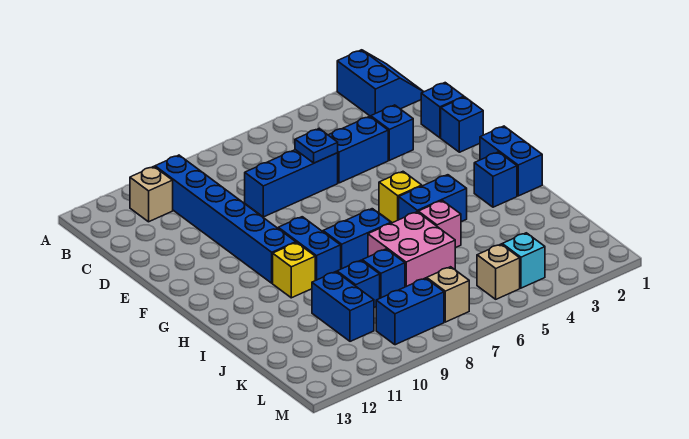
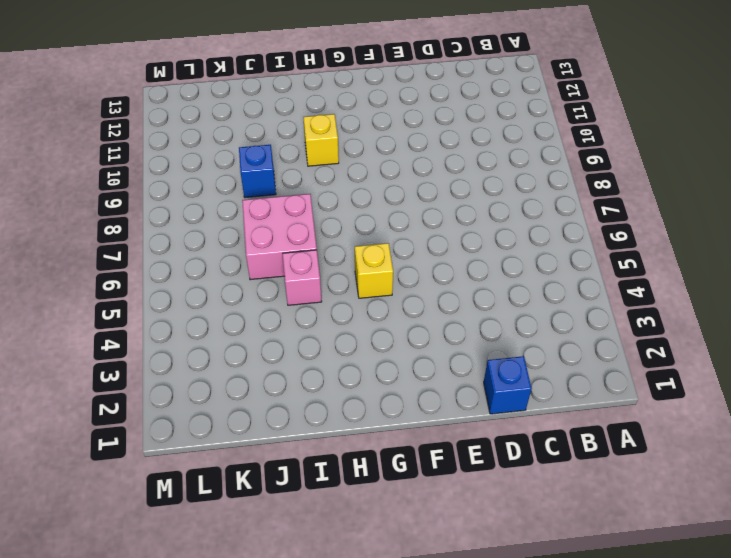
none -> blue 2x2 slope [337,50,423,116]
none -> blue 1x6 brick [155,155,296,283]
none -> tan 1x1 brick [130,167,173,222]

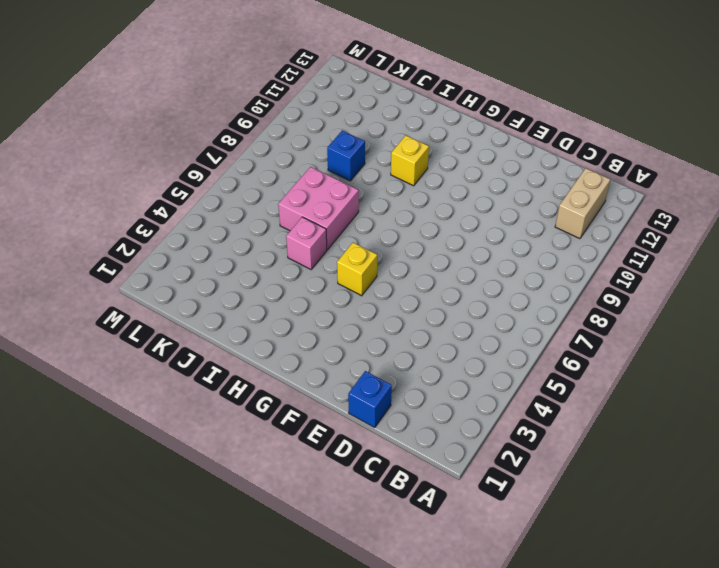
tan 1x2 brick [555,168,610,239] -> tan 1x1 brick [130,167,173,222]
none -> blue 2x2 slope [337,50,423,116]
none -> blue 1x6 brick [155,155,296,283]
none -> blue 1x1 brick [371,105,413,160]

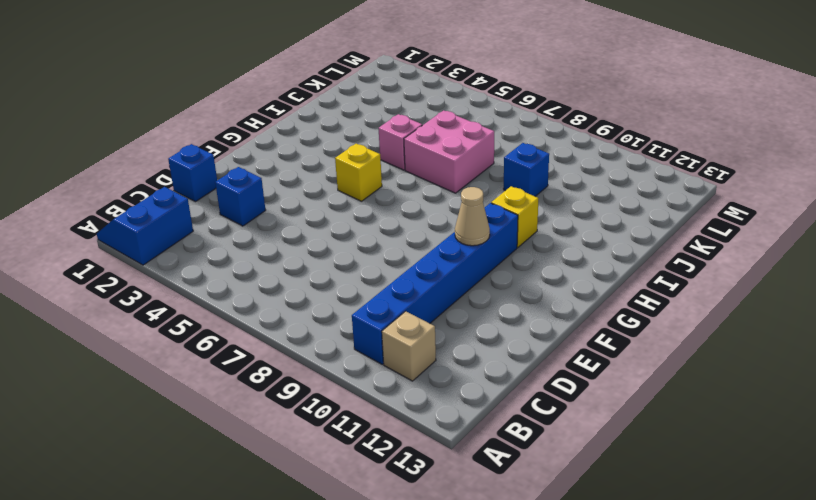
tan 1x1 cone [455,187,490,246] -> none
none -> blue 1x2 brick [329,116,388,183]
none -> blue 1x3 brick [245,150,338,217]
none -> blue 1x1 brick [441,97,483,152]

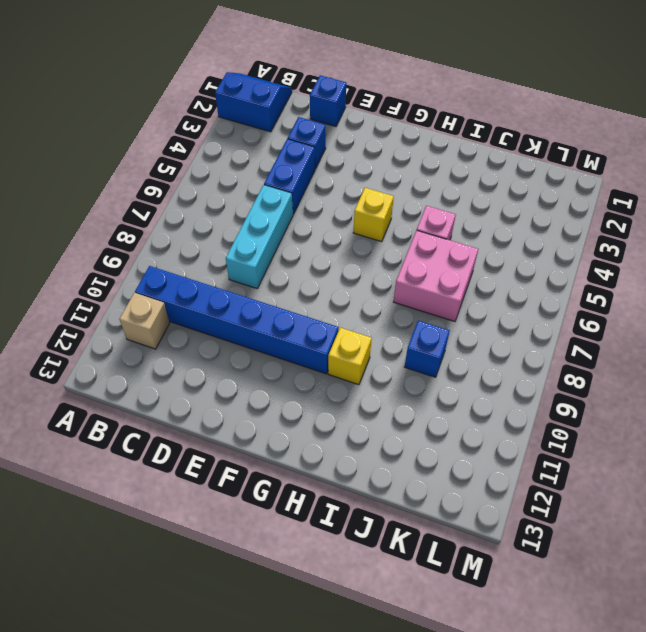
cyan 1x3 brick [226,185,293,289] -> blue 1x3 brick [245,150,338,217]
none -> blue 1x1 brick [441,97,483,152]
none -> blue 1x2 brick [480,126,542,196]
none -> blue 1x2 brick [278,217,341,280]

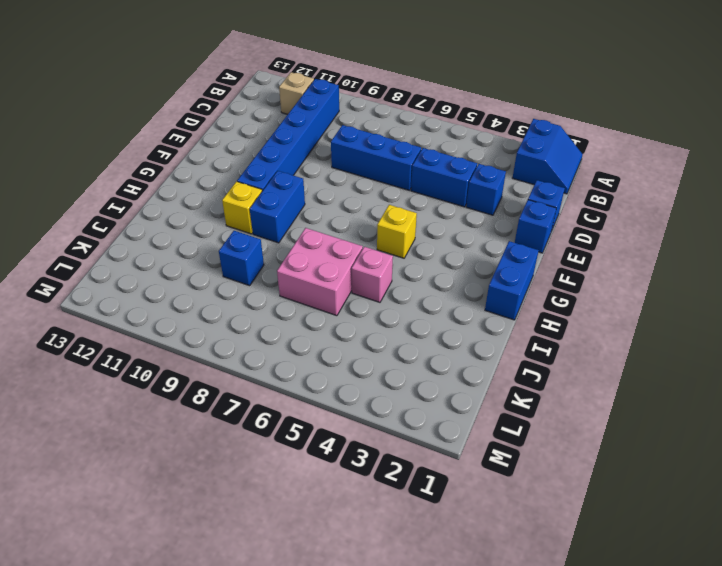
none -> blue 1x1 brick [474,152,517,207]
none -> blue 1x2 brick [399,175,467,222]
none -> blue 1x2 brick [323,209,391,269]

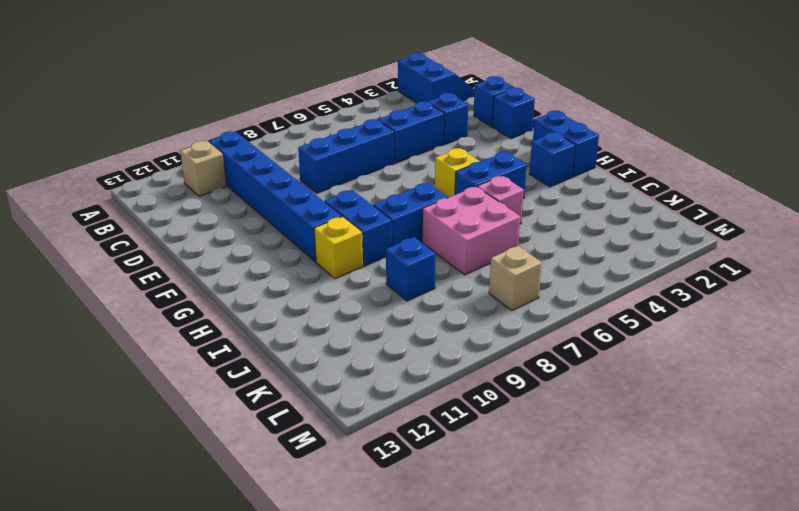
none -> blue 1x1 brick [362,249,405,298]
none -> blue 1x2 brick [312,272,374,341]
none -> cyan 1x1 brick [502,233,545,288]

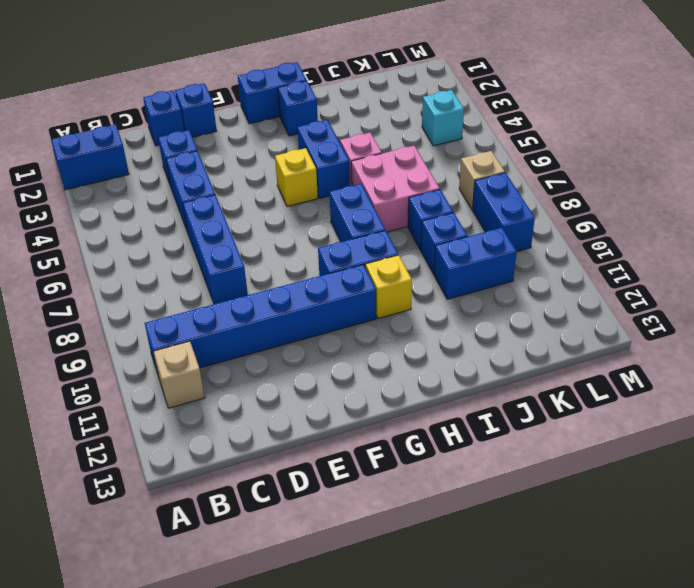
none -> tan 1x1 brick [477,244,520,299]
none -> blue 1x1 plate [295,129,338,163]

